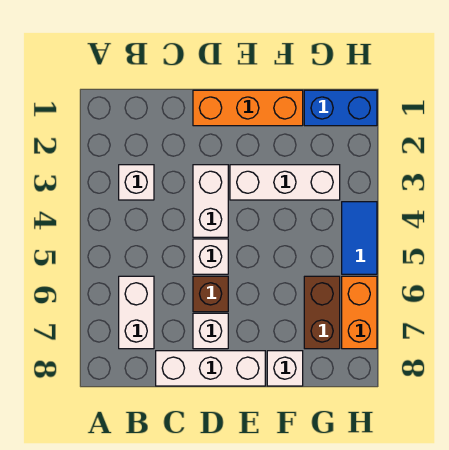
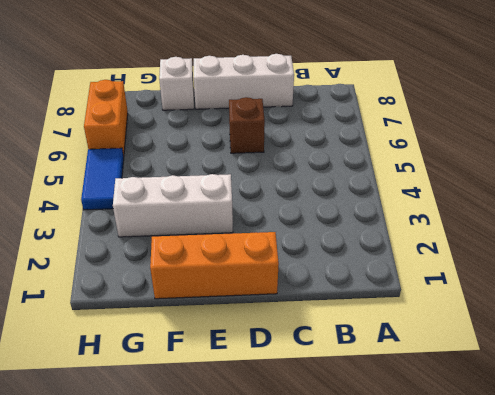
none -> white 1x1 brick [119,165,154,200]
none -> white 1x2 brick [119,276,154,349]
none -> white 1x2 brick [193,165,228,237]

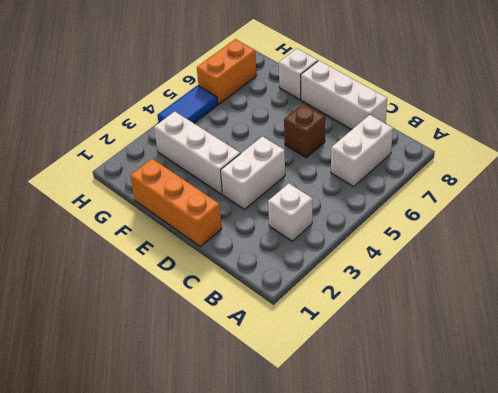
none -> white 1x1 brick [193,239,228,274]
none -> white 1x1 brick [193,313,228,349]
none -> blue 1x2 brick [304,90,377,126]

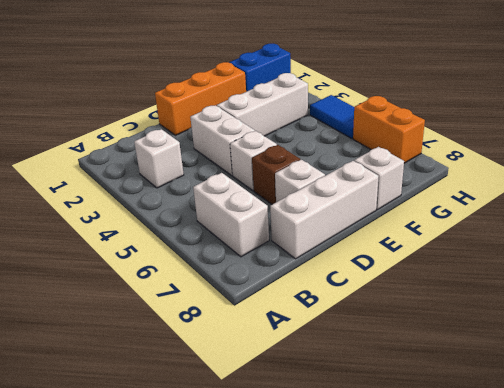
none -> brown 1x2 brick [304,276,340,349]

